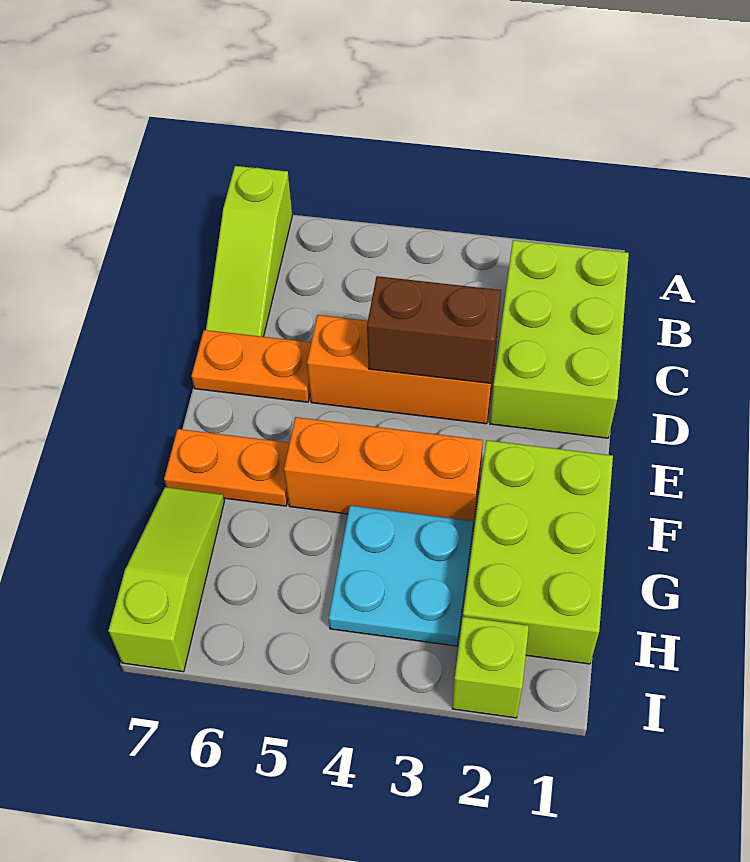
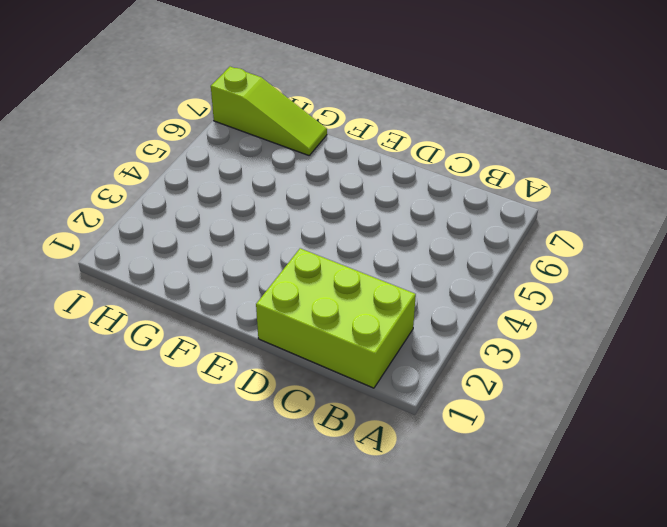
none -> lime 1x3 slope [206,166,292,337]
none -> orange 1x3 brick [307,315,497,424]

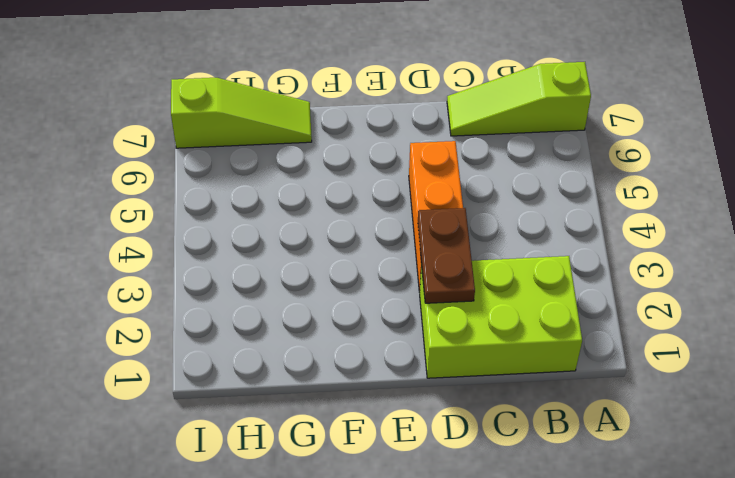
brown 1x2 plate [418,208,475,303] -> brown 1x2 brick [367,276,501,383]
none -> orange 1x2 plate [192,330,311,402]
none -> lime 2x3 brick [463,440,613,664]

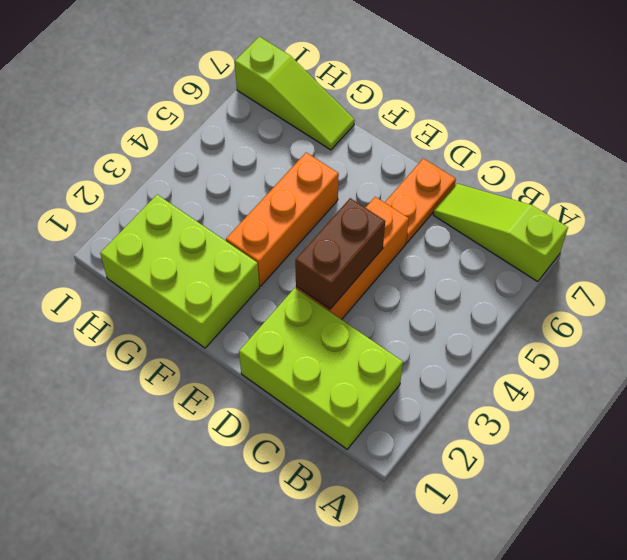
none -> orange 1x2 plate [164,429,289,506]
none -> cyan 2x2 plate [329,505,473,646]

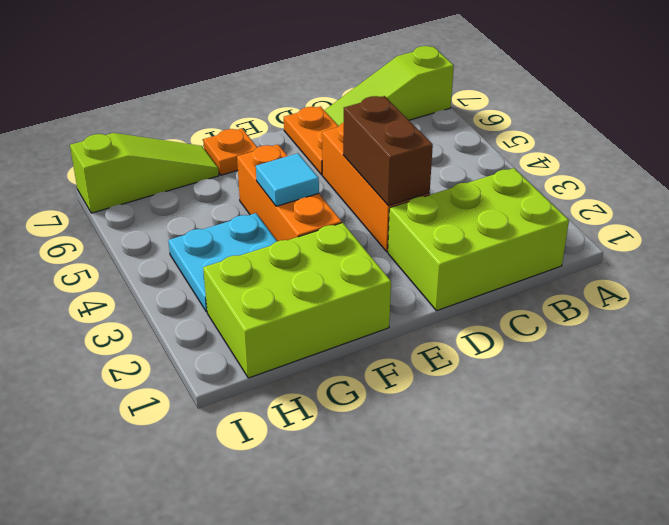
cyan 1x1 tile [256,153,319,206] -> none
orange 1x1 plate [203,128,257,175] -> orange 1x2 plate [164,429,289,506]
none -> lime 1x1 brick [452,617,529,718]

